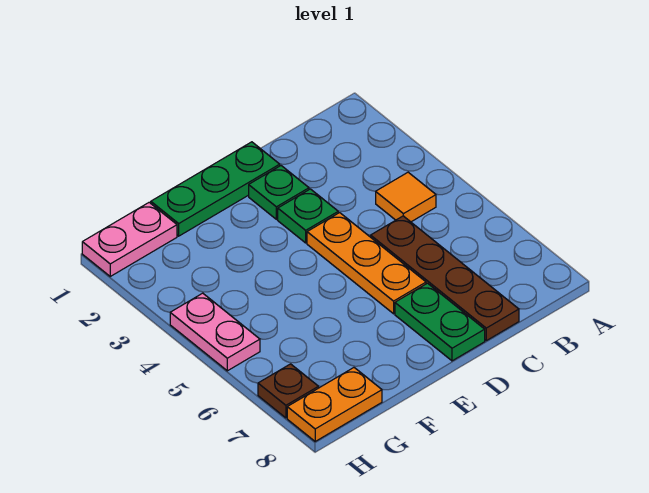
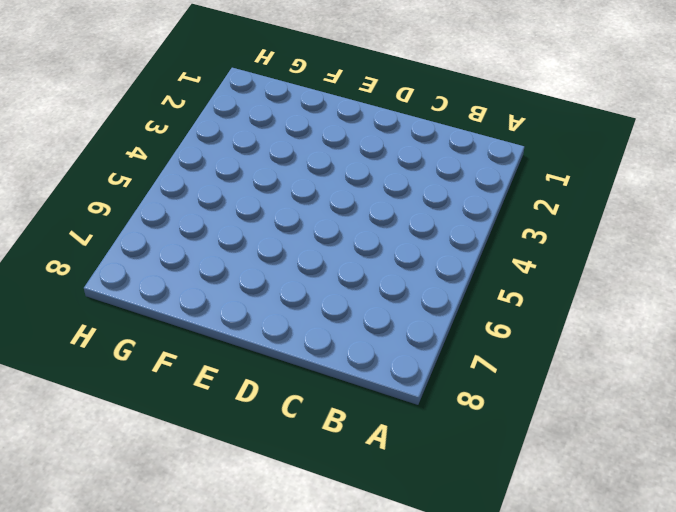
none -> orange 1x1 tile [376,172,436,222]
none -> brown 1x4 plate [371,216,519,341]

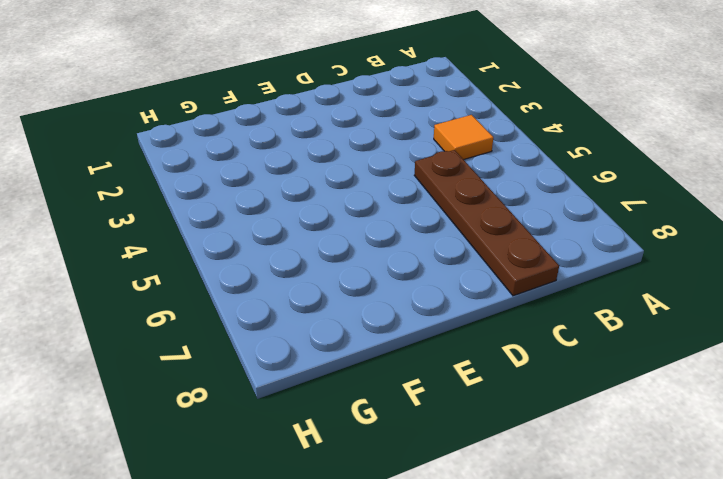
none -> green 1x3 plate [151,142,280,236]
none -> green 1x1 plate [249,166,309,219]

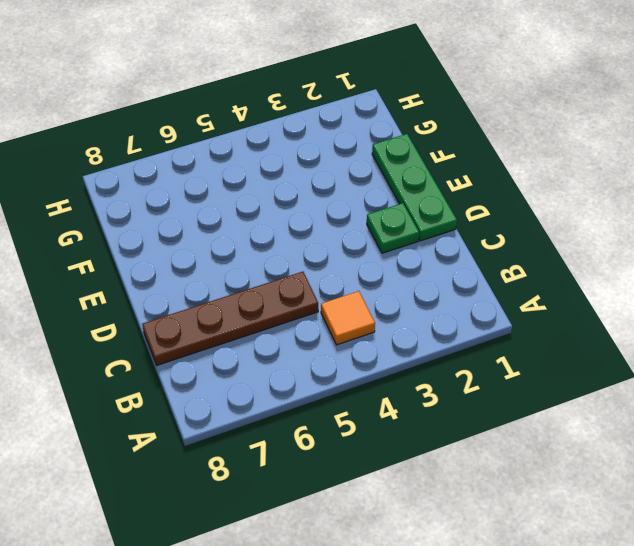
none -> green 1x1 plate [278,189,338,243]
none -> orange 1x3 plate [307,213,426,314]

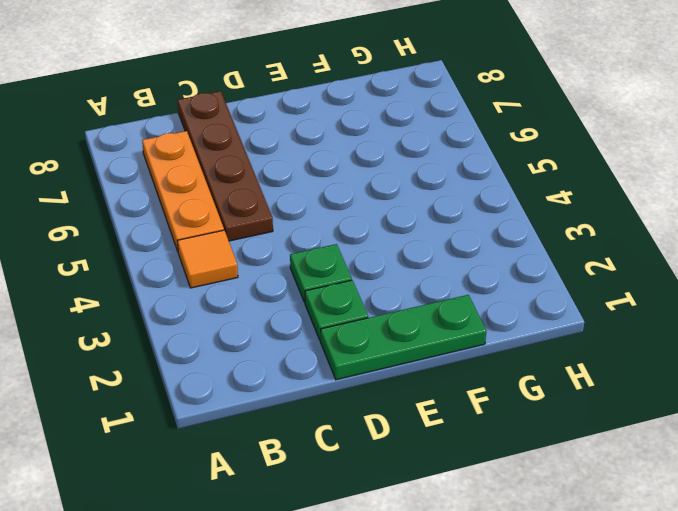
orange 1x3 plate [142,131,224,251] -> orange 1x3 plate moved to [307,213,426,314]
none -> green 1x2 plate [395,283,485,361]
none -> pink 1x2 plate [82,202,177,276]

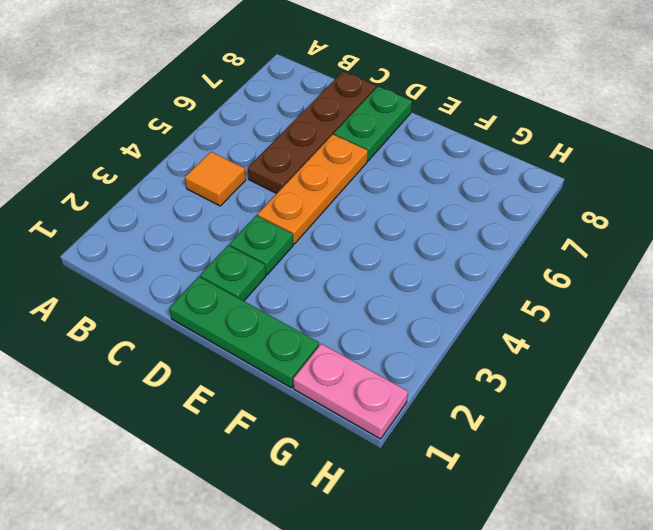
none -> orange 1x2 plate [287,368,382,441]
none -> pink 1x2 plate [170,293,260,371]

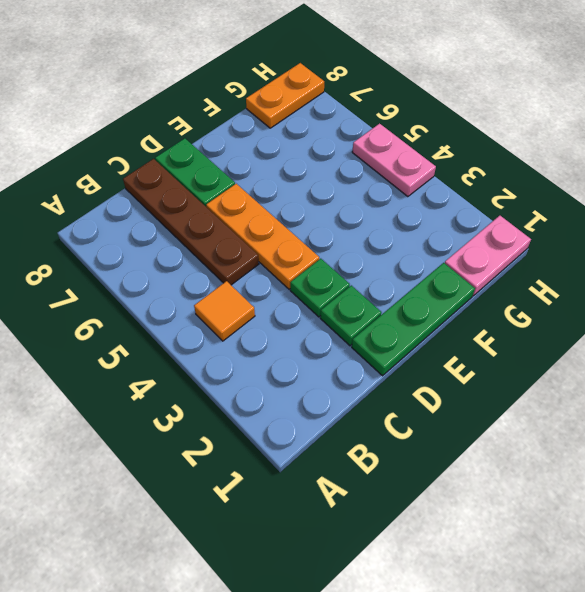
none -> brown 1x1 plate [258,364,318,418]

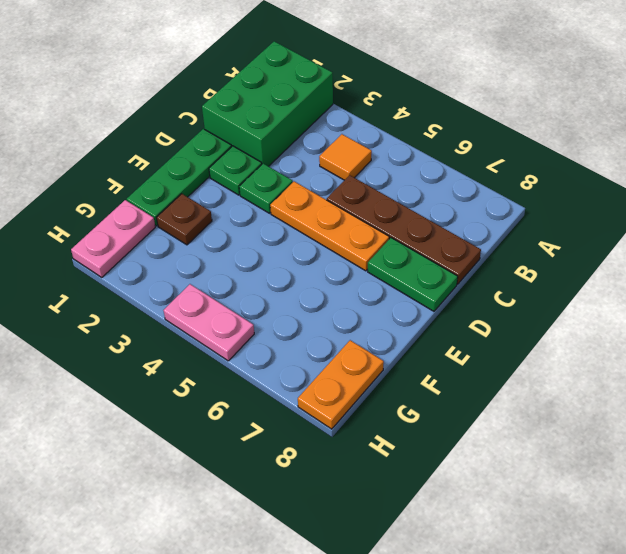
green 2x3 brick [202,41,333,166] -> none
brown 1x1 plate [157,194,212,245] -> brown 1x1 plate moved to [258,364,318,418]

